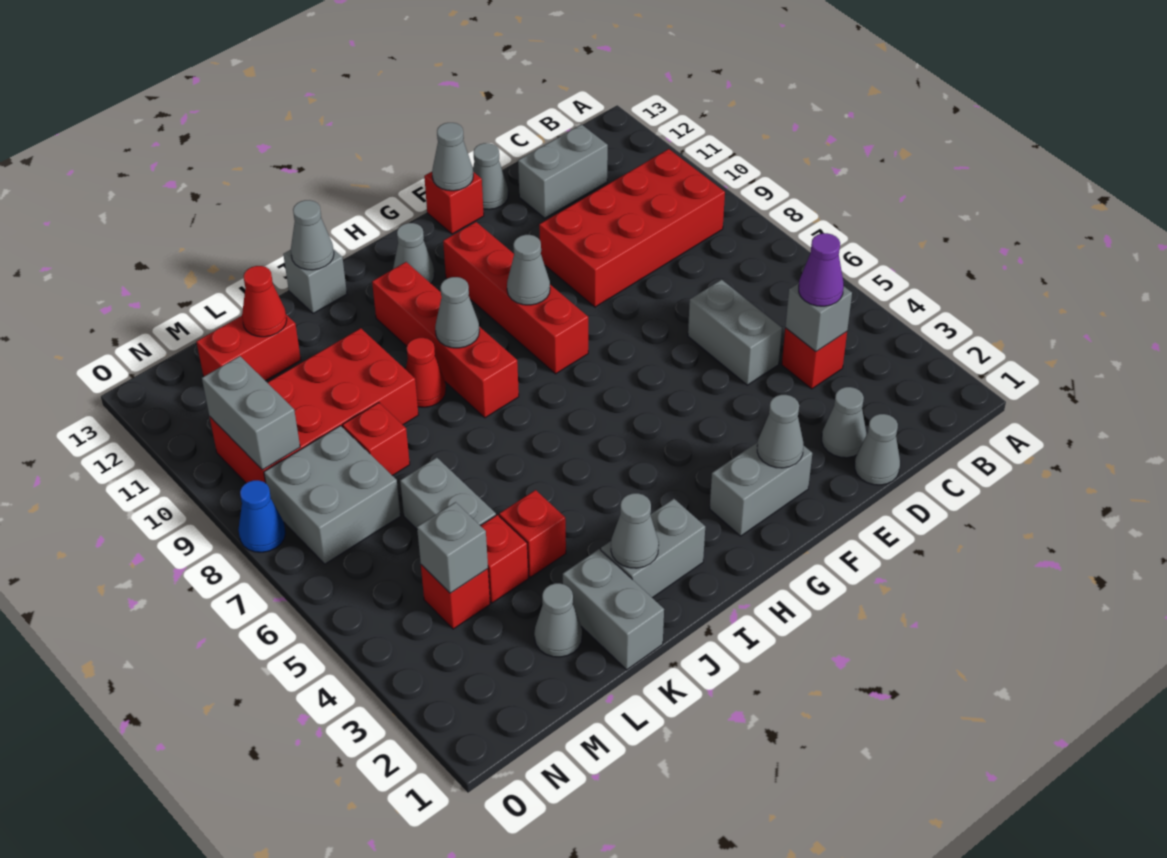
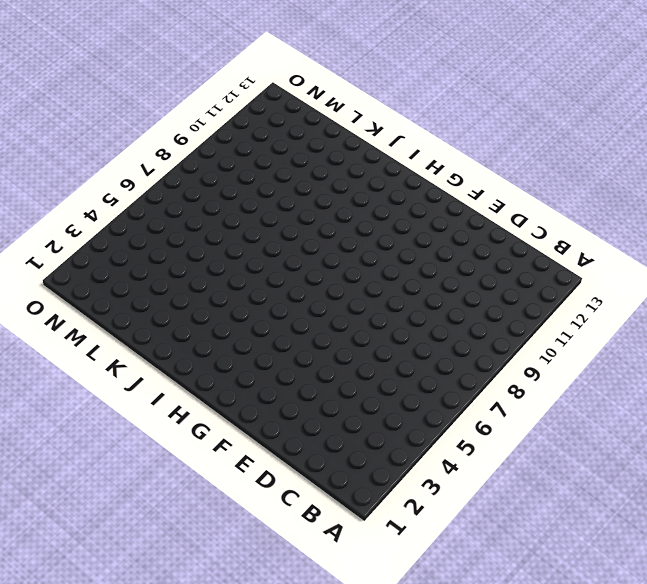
none -> red 2x4 brick [539,149,725,307]
none -> red 1x1 brick [782,328,847,389]
none -> grey 1x2 brick [518,125,608,218]
none -> grey 1x1 cone [855,414,900,485]

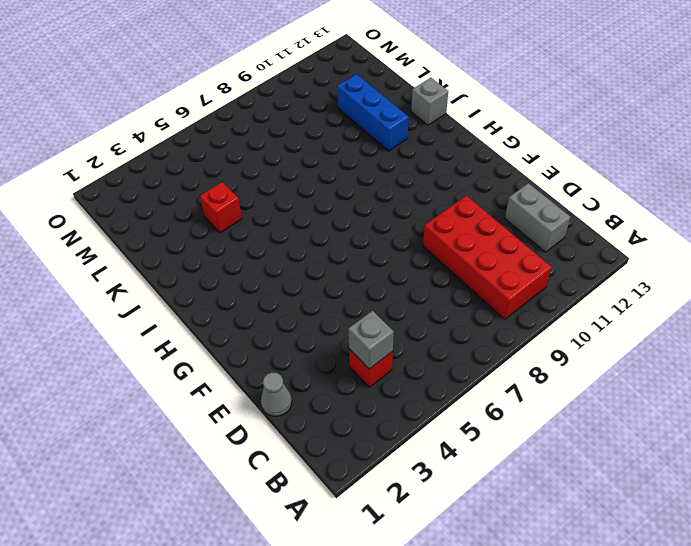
blue 1x3 brick [337,74,409,151] -> none
none -> grey 1x1 cone [822,387,866,458]
none -> grey 1x2 brick [688,280,782,385]
none -> grey 1x1 cone [473,143,508,209]
none -> grey 1x2 brick [710,442,812,536]

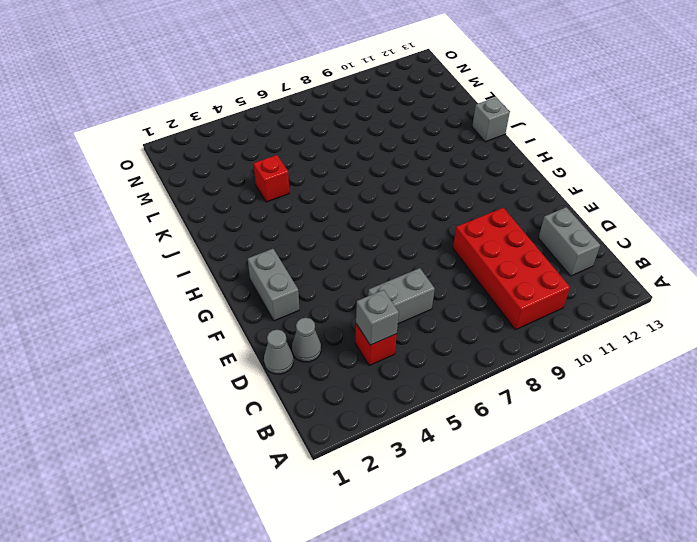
none -> grey 1x1 cone [473,143,508,209]
none -> red 1x1 brick [424,172,484,234]
none -> red 1x4 brick [443,222,588,374]
none -> grey 1x1 cone [393,223,434,283]

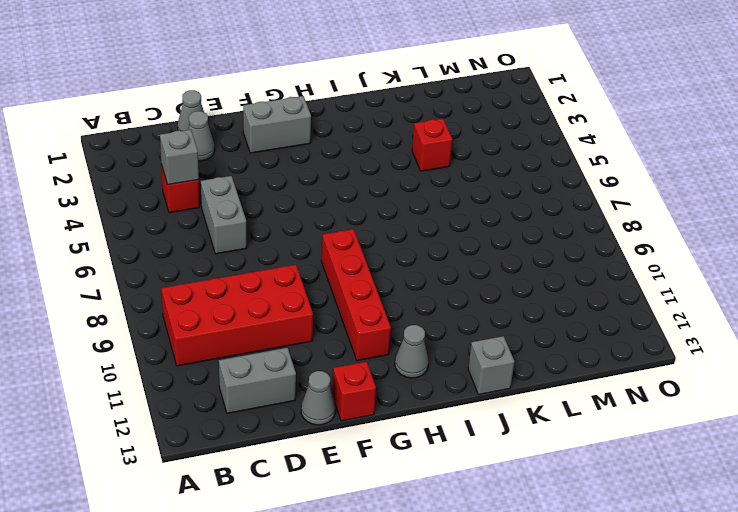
none -> grey 1x2 brick [601,499,705,598]
none -> red 1x4 brick [372,262,519,418]
none -> red 1x1 cone [406,338,446,407]
none -> grey 1x2 brick [563,549,664,670]

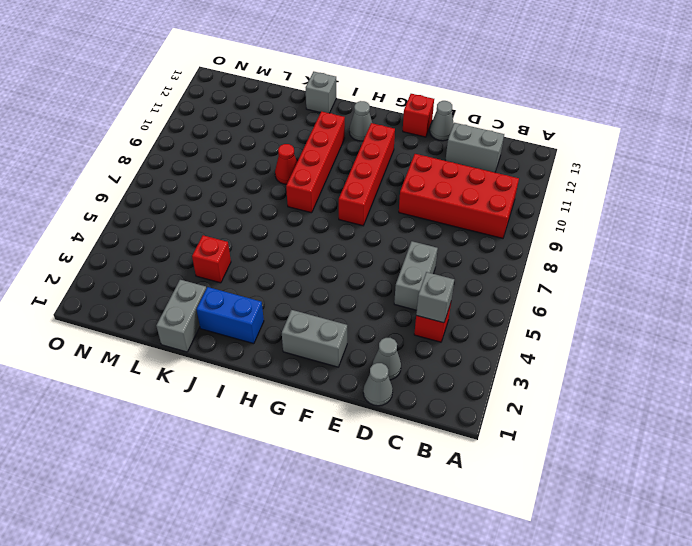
blue 1x2 brick [196,287,264,344] -> grey 1x2 brick [601,499,705,598]
none -> red 2x4 brick [210,328,418,483]
none -> grey 1x1 cone [534,583,582,657]
none -> red 1x1 brick [481,515,528,603]
none -> grey 1x2 brick [400,457,496,529]

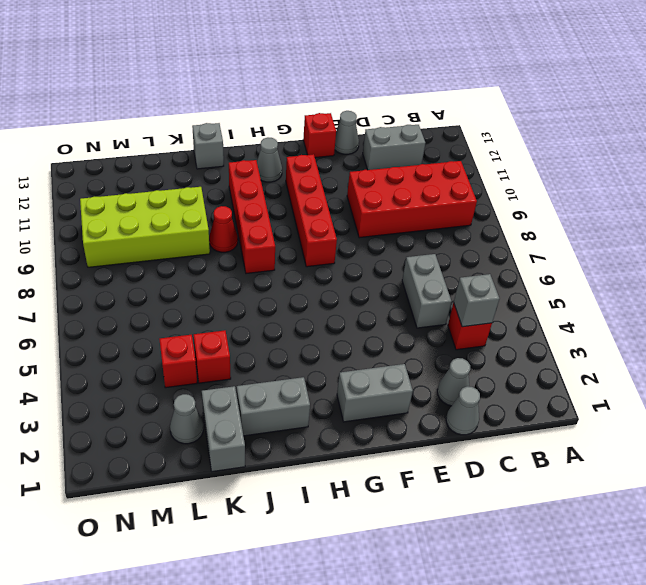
lime 2x4 brick [80,187,210,267] -> red 2x4 brick [210,328,418,483]
none -> grey 1x2 brick [400,457,496,529]
none -> red 1x1 brick [343,403,410,476]
none -> red 1x2 brick [196,315,301,381]
none -> red 1x1 brick [421,565,490,629]

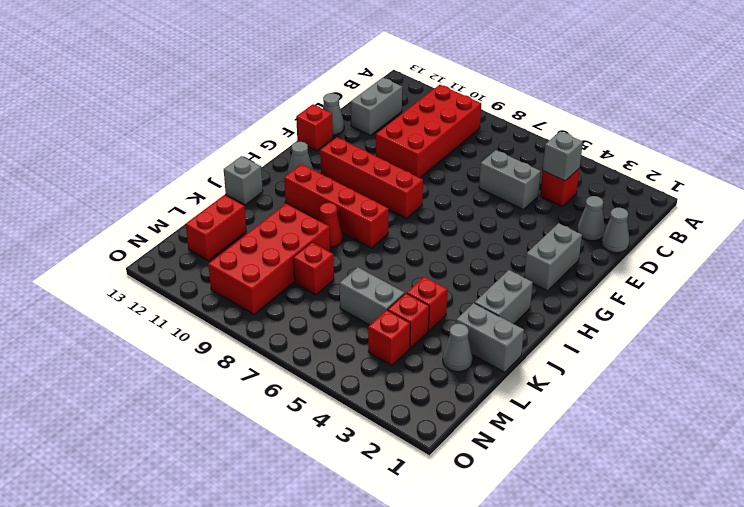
none -> grey 2x2 brick [264,426,401,564]
none -> blue 1x1 cone [238,480,286,552]
none -> grey 1x1 cone [757,395,803,468]
none -> grey 1x1 cone [432,123,473,191]

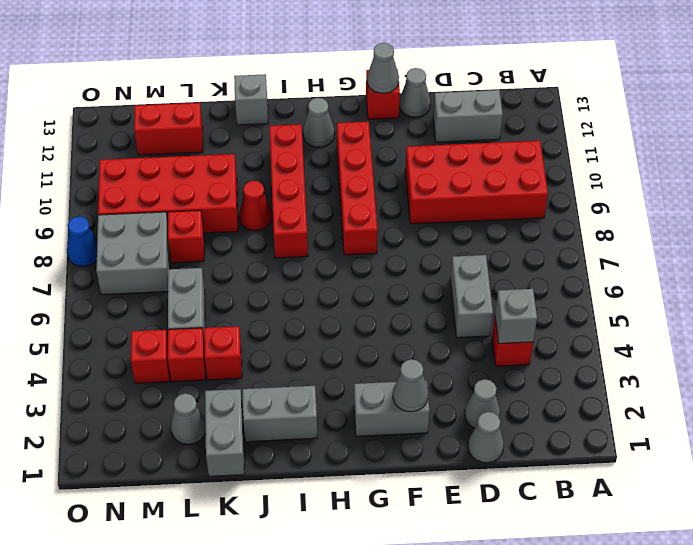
none -> grey 1x1 cone [507,235,550,305]
none -> grey 1x1 cone [435,277,479,348]
none -> grey 1x1 cone [611,493,659,568]
none -> grey 1x1 cone [291,200,334,270]

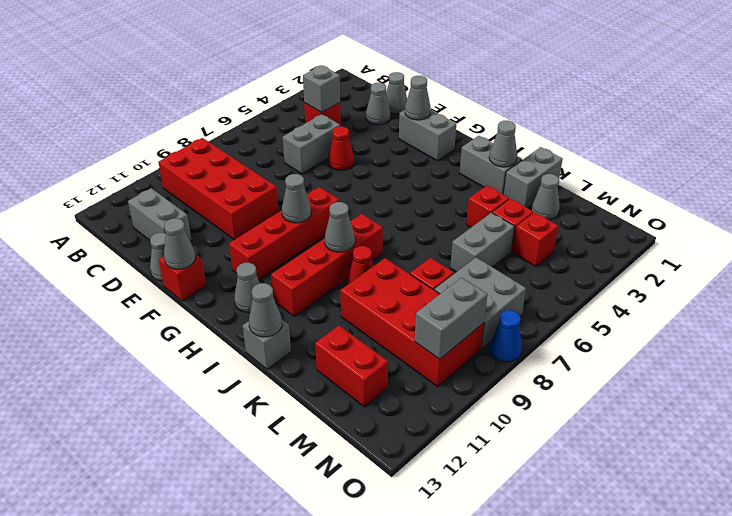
red 1x1 cone [328,126,354,170] -> red 1x1 cone moved to [242,266,287,337]
none -> grey 1x1 brick [417,502,488,593]
none -> purple 1x1 cone [799,233,844,306]

